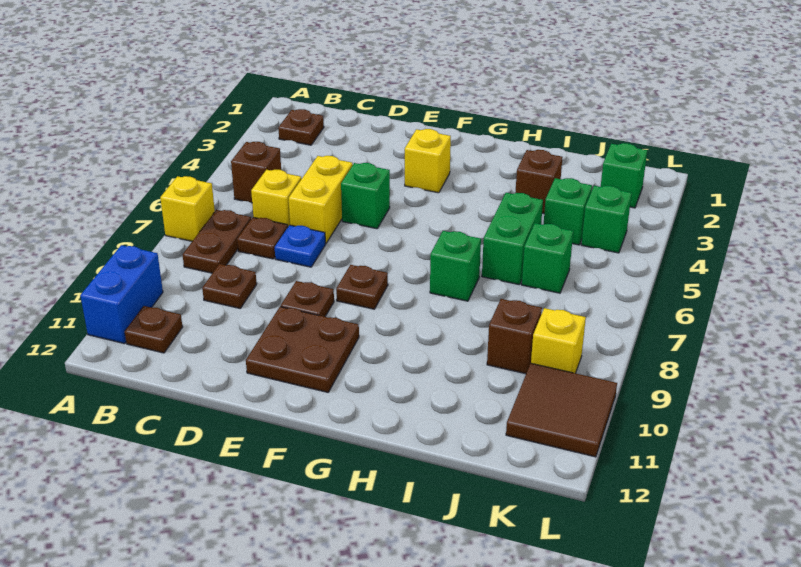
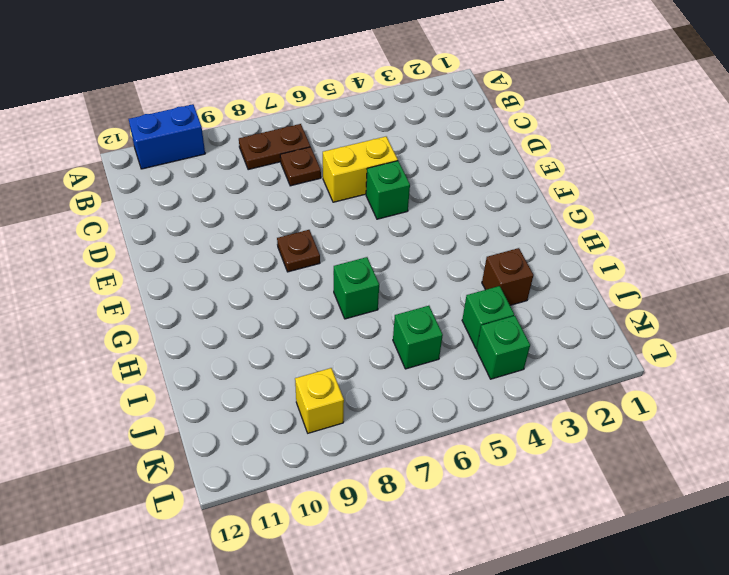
none -> yellow 1x1 brick [160,176,215,241]
none -> brown 1x1 plate [278,109,324,145]
none -> brown 1x1 brick [231,142,281,203]

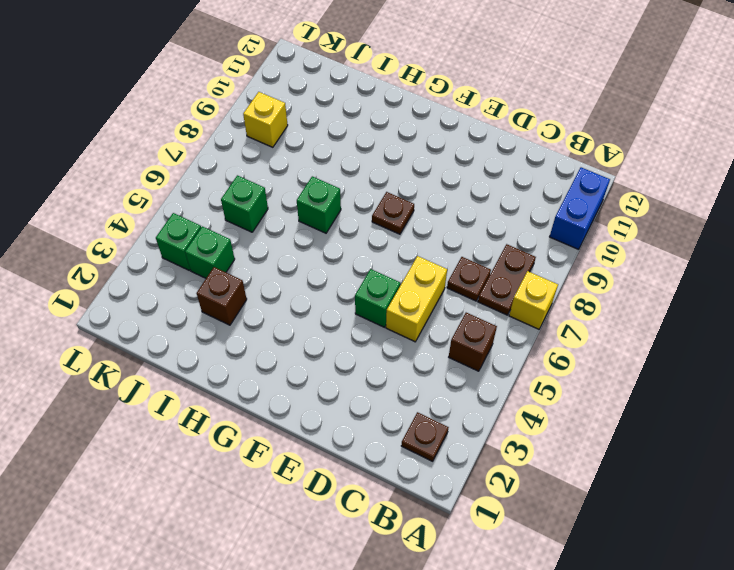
none -> brown 1x1 plate [125,306,182,353]
none -> yellow 1x1 brick [251,170,301,226]
none -> brown 1x1 plate [202,264,257,308]

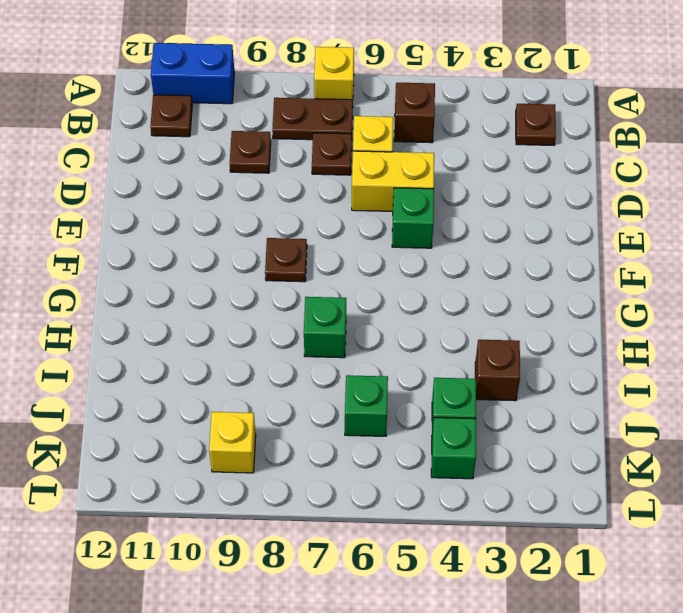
none -> blue 1x1 plate [275,225,325,267]
none -> brown 1x1 plate [281,281,334,317]
none -> brown 2x2 plate [246,307,359,392]

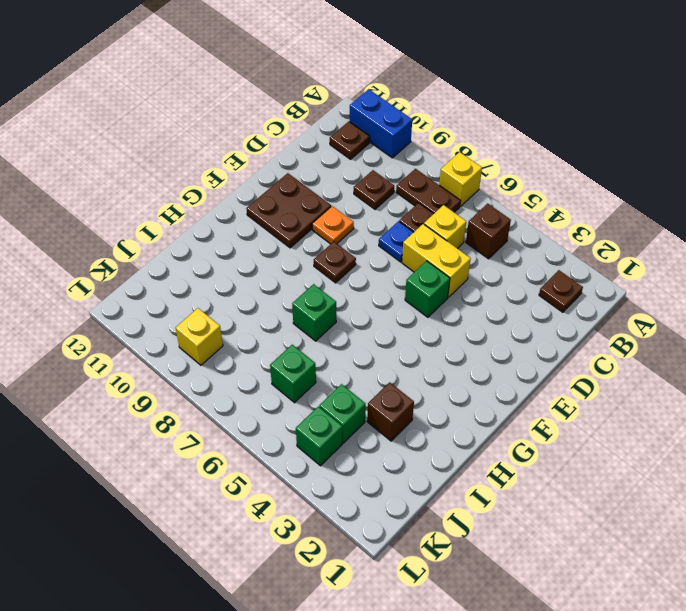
orange 1x1 plate [312,206,354,244] -> brown 1x1 plate [281,281,334,317]
none -> yellow 1x1 brick [405,129,451,193]
none -> green 1x2 brick [482,193,543,285]
none -> brown 1x1 brick [487,299,542,374]

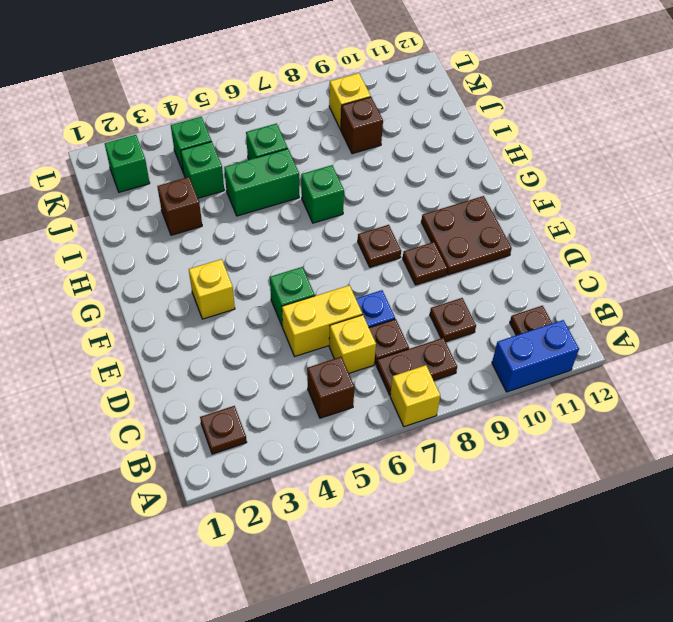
none -> brown 2x2 tile [506,363,617,457]

